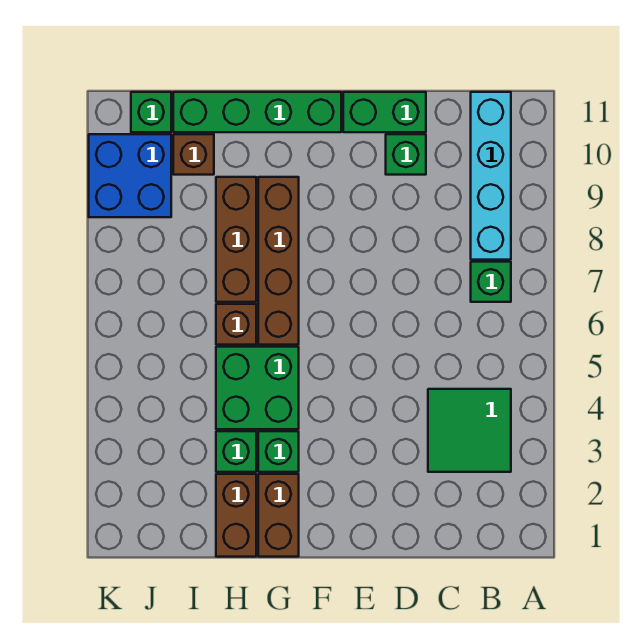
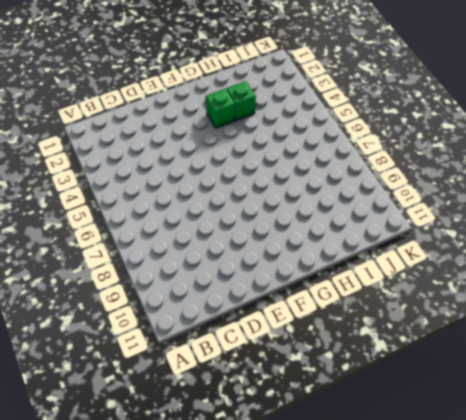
none -> green 2x2 tile [428,389,511,472]
none -> green 1x1 brick [471,262,511,302]
none -> cyan 1x4 brick [471,92,511,260]

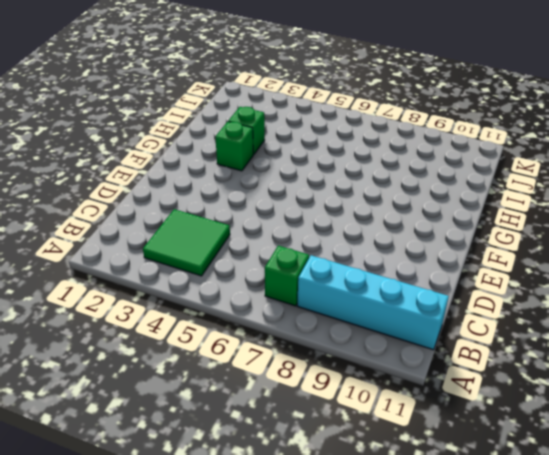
none -> green 1x1 brick [386,134,426,175]
none -> green 1x2 brick [343,92,426,132]
none -> green 1x4 brick [173,92,341,132]

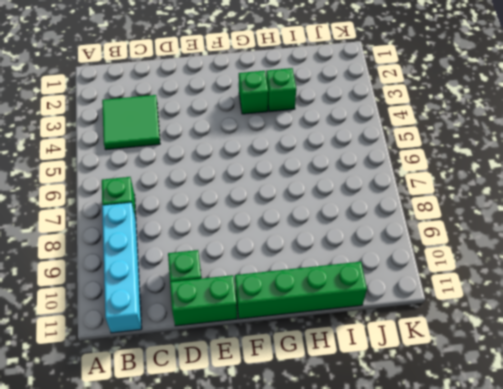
none -> brown 1x2 brick [258,474,299,557]
none -> green 2x2 brick [216,347,299,429]
none -> brown 1x4 brick [258,177,299,345]

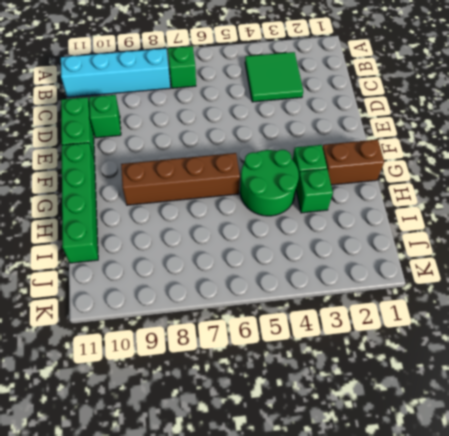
green 2x2 round brick [240,150,299,216] -> green 2x2 brick [216,347,299,429]
none -> brown 1x2 brick [216,474,256,557]
none -> brown 1x1 brick [216,304,256,345]
none -> brown 1x3 brick [216,177,256,302]

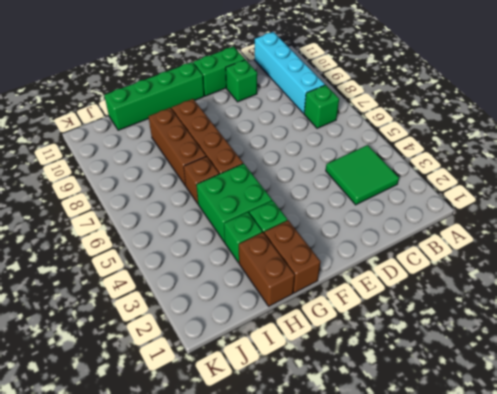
none -> brown 1x1 brick [173,134,214,175]
none -> blue 2x2 brick [89,134,171,217]
none -> green 1x1 brick [131,92,171,132]

